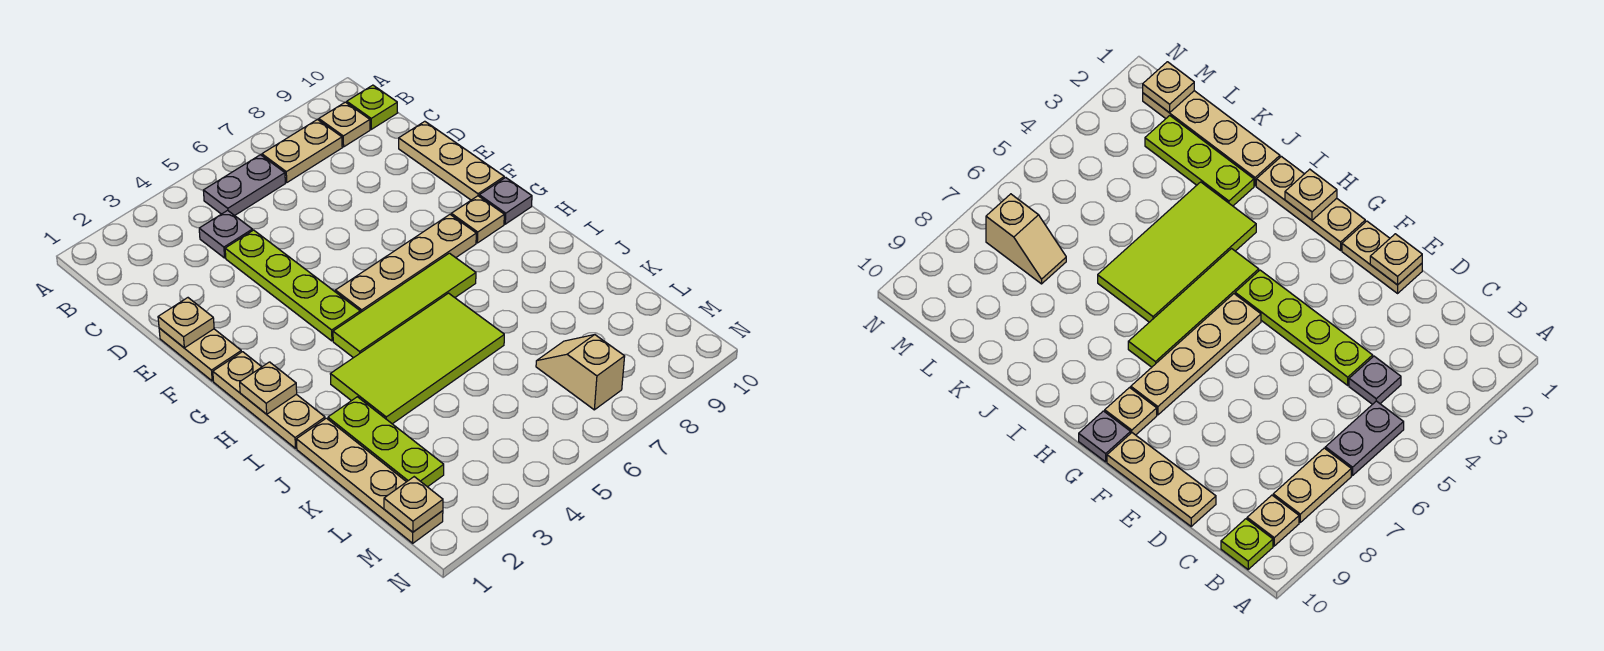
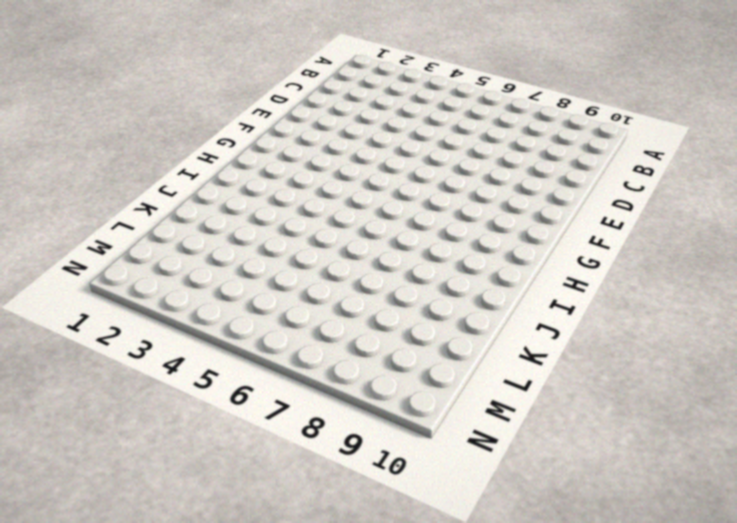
none -> grey 1x2 plate [203,155,285,216]
none -> tan 1x2 plate [262,120,342,182]
none -> tan 1x1 plate [319,102,370,147]

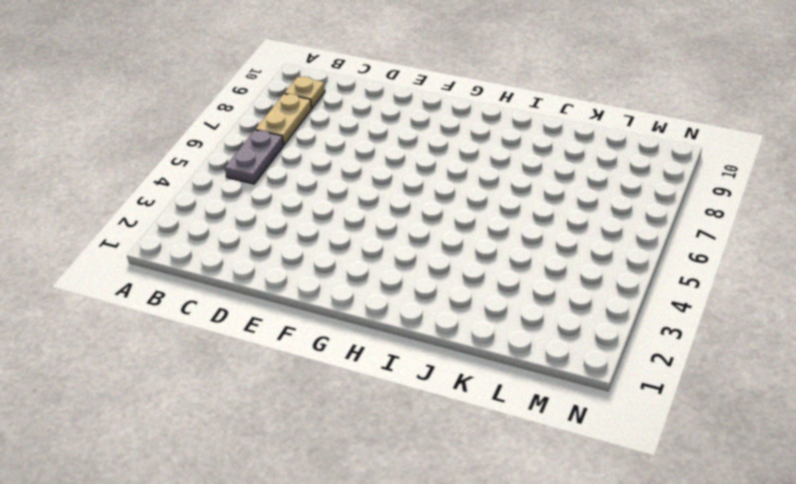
none -> lime 1x1 plate [347,85,398,129]
none -> grey 1x1 plate [199,210,252,258]
none -> lime 1x4 plate [225,230,360,341]

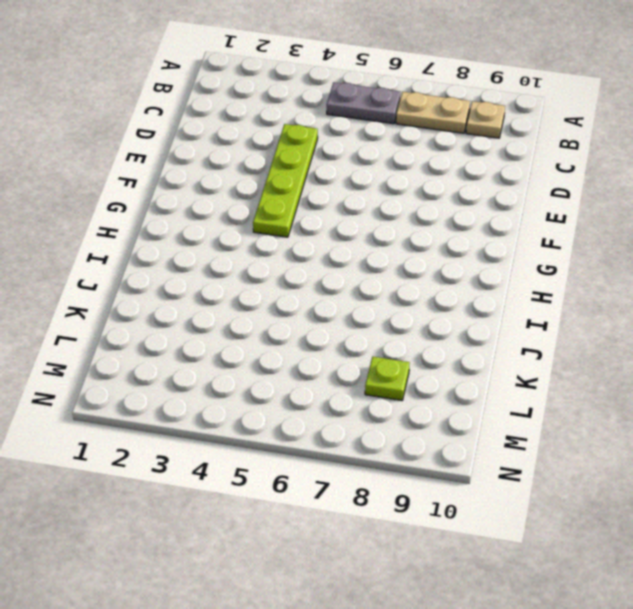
lime 1x1 plate [365,357,410,400] -> lime 1x1 plate moved to [347,85,398,129]
none -> grey 1x1 plate [199,210,252,258]
none -> tan 1x3 plate [399,121,504,200]
none -> tan 1x2 plate [159,328,241,381]

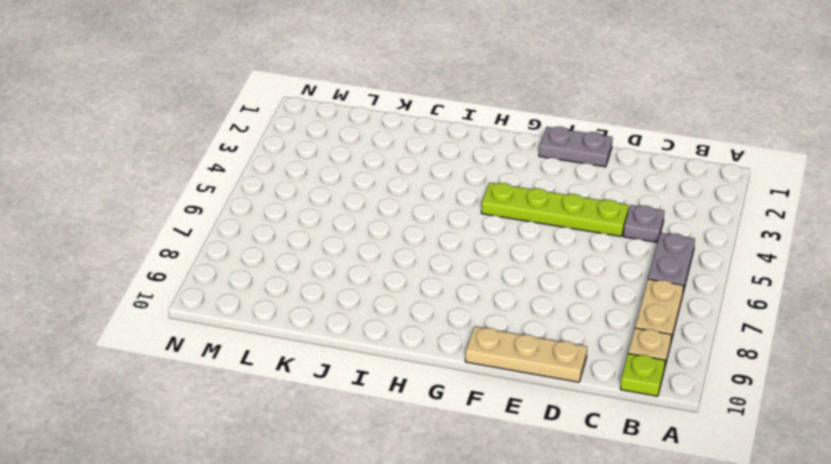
grey 1x2 plate [539,127,613,167] -> tan 1x2 plate [159,328,241,381]
none -> tan 1x3 plate [213,352,325,448]
none -> tan 1x4 plate [335,215,476,313]
none -> tan 1x1 plate [451,196,504,243]

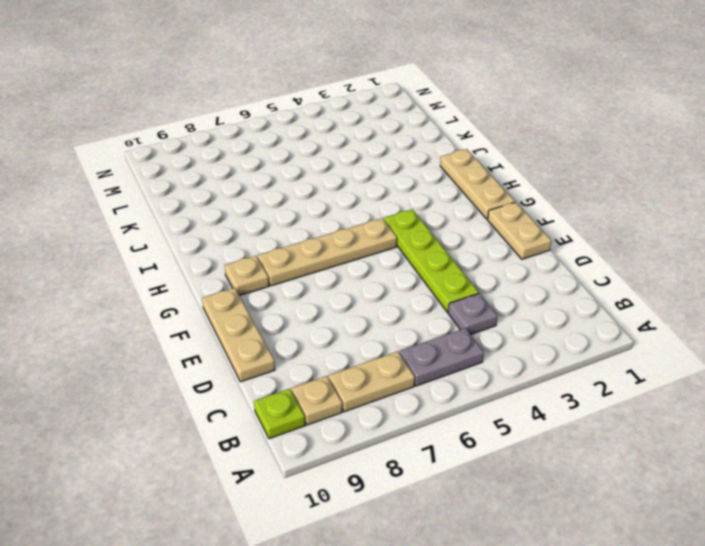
none -> grey 1x1 plate [479,178,532,224]
none -> lime 1x4 tile [333,253,476,358]
none -> lime 2x4 tile [331,293,504,424]

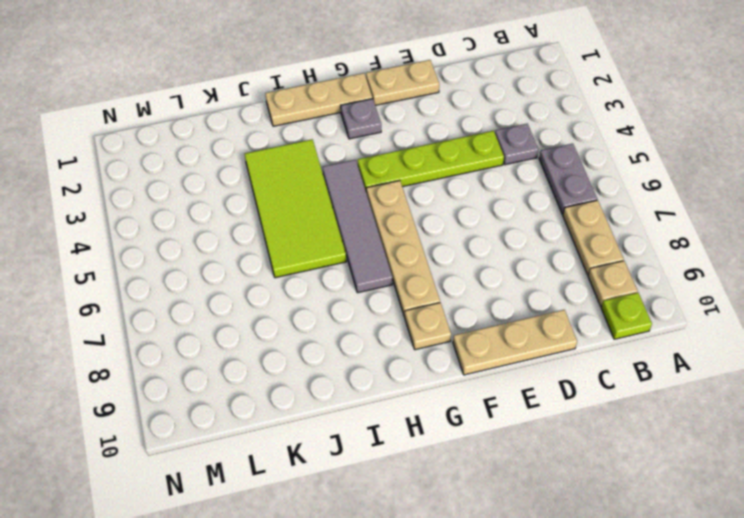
grey 1x1 plate [341,99,381,139] -> grey 1x1 plate moved to [479,178,532,224]
grey 1x4 tile [323,160,392,293] -> lime 1x4 tile [333,253,476,358]
none -> tan 1x4 plate [296,418,443,543]
none -> lime 1x3 plate [328,397,444,487]
none -> tan 1x2 slope [536,335,625,410]

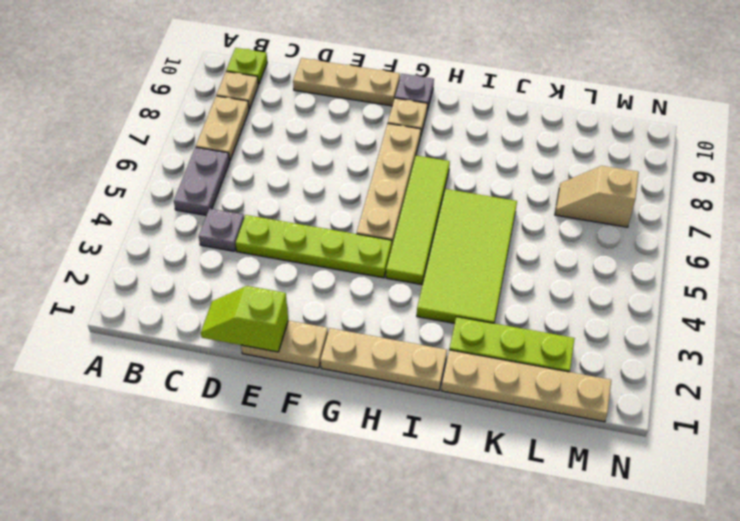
lime 1x2 slope [201,286,288,352] -> tan 1x1 plate [158,298,214,348]
none -> tan 1x1 plate [240,362,297,414]
none -> tan 1x1 plate [384,477,443,532]

